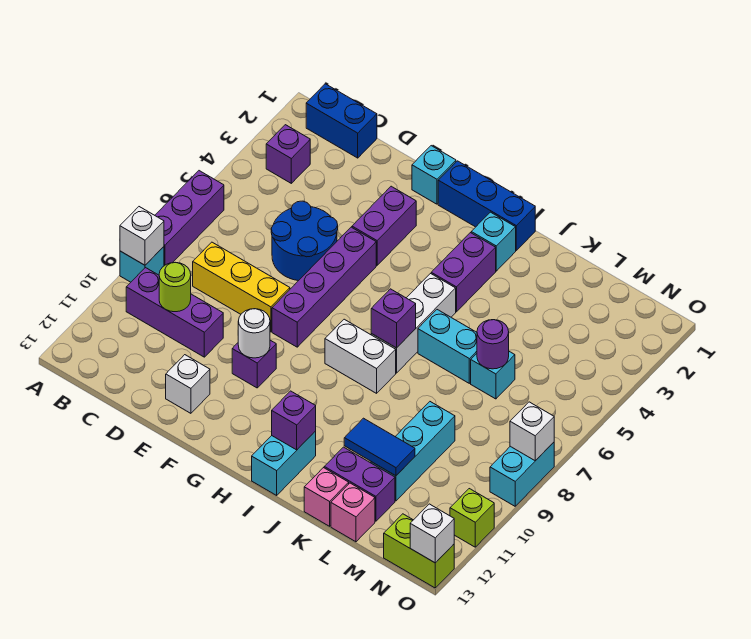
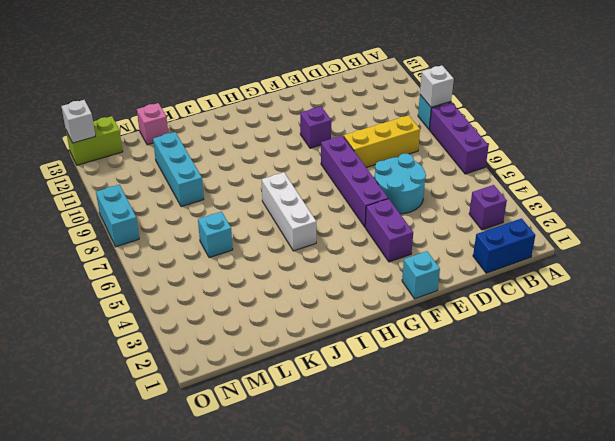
cyan 2x2 round brick [375,154,426,214] -> blue 2x2 round brick [271,201,338,281]
none -> purple 1x3 brick [126,268,223,357]
none -> white 1x1 brick [166,355,210,413]
none -> blue 1x3 brick [438,161,535,250]
none -> white 1x2 brick [325,319,396,393]

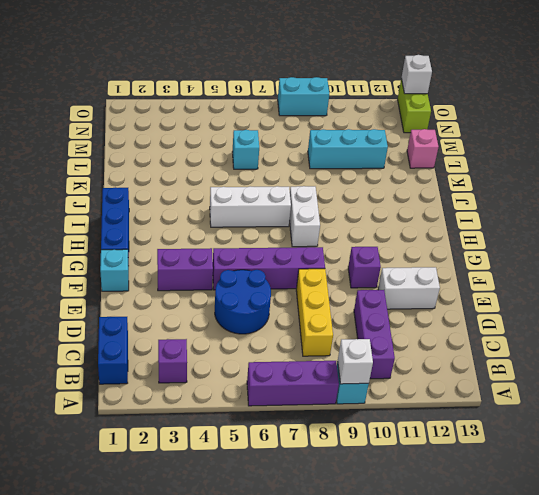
white 1x2 brick [378,267,440,309] -> white 1x1 brick [166,355,210,413]
none -> cyan 1x1 brick [471,212,516,271]
none -> purple 1x2 brick [431,233,496,312]
none -> cyan 1x2 brick [252,431,316,495]
none -> cyan 1x2 brick [418,310,477,383]

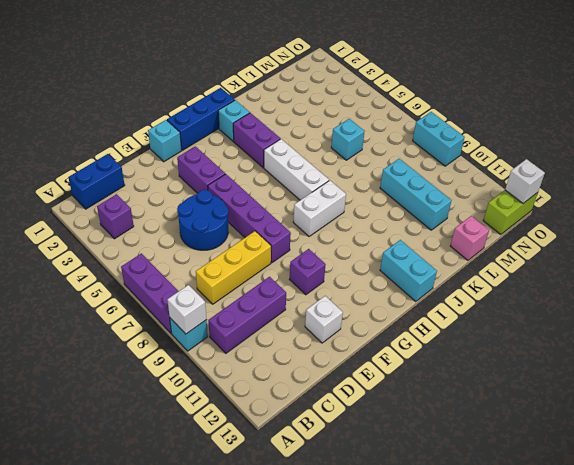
none -> cyan 1x2 brick [418,310,477,383]
none -> purple 1x2 brick [324,447,395,521]
none -> pink 1x1 brick [304,468,349,526]
none -> lime 1x1 brick [450,489,494,547]

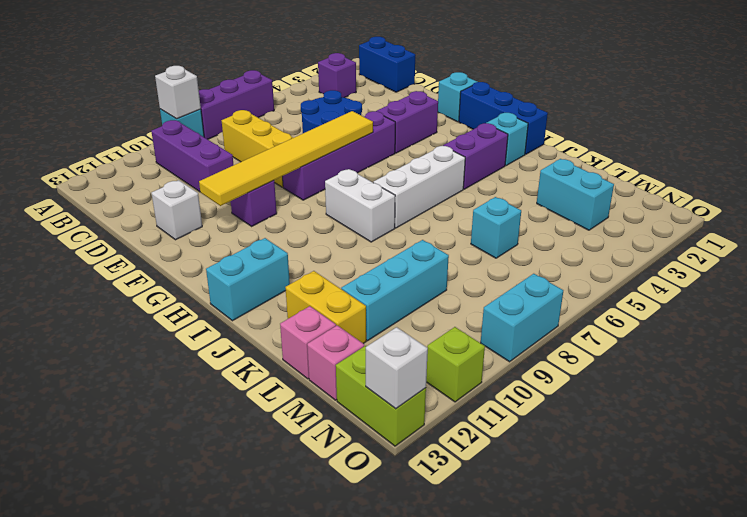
yellow 1x6 tile [199,111,373,206] -> white 1x1 round brick [238,309,270,358]
yellow 1x2 brick [285,271,366,344] -> purple 1x2 brick [324,447,395,521]
cyan 1x2 brick [537,159,614,230] -> cyan 1x2 brick moved to [418,310,477,383]
pink 1x1 brick [307,325,364,400] -> pink 1x1 brick moved to [304,468,349,526]
none -> lime 1x1 round brick [159,263,191,312]
none -> purple 1x1 brick [371,289,416,348]
none -> purple 1x1 brick [272,391,316,450]
none -> blue 1x2 tile [344,418,415,476]

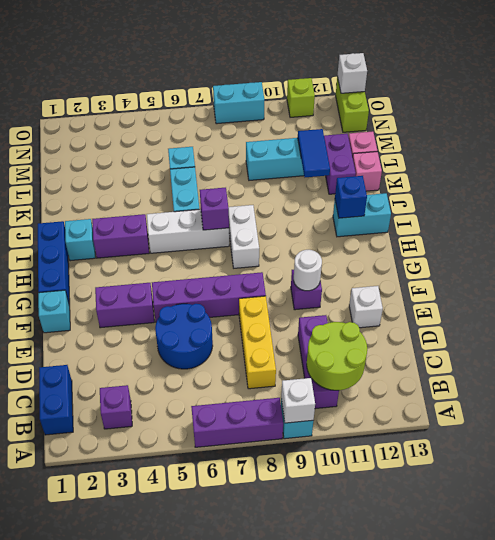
lime 2x2 round brick [307,322,367,390] -> lime 1x1 round brick [159,263,191,312]
blue 1x1 brick [335,176,367,218] -> purple 1x1 brick [272,391,316,450]
none -> purple 1x1 round brick [477,320,509,369]
none -> white 1x1 brick [510,402,554,461]

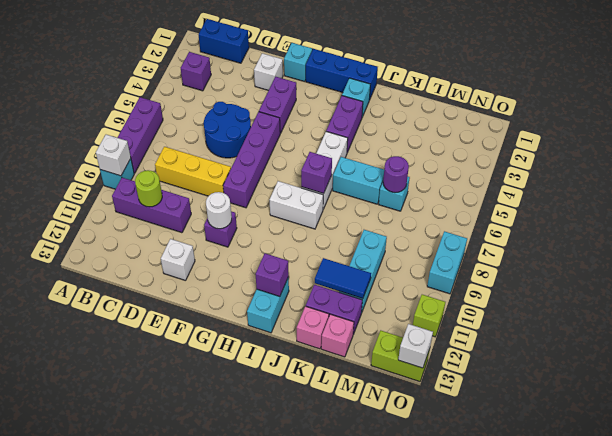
white 1x1 brick [254,53,283,90] -> white 1x1 brick moved to [510,402,554,461]

